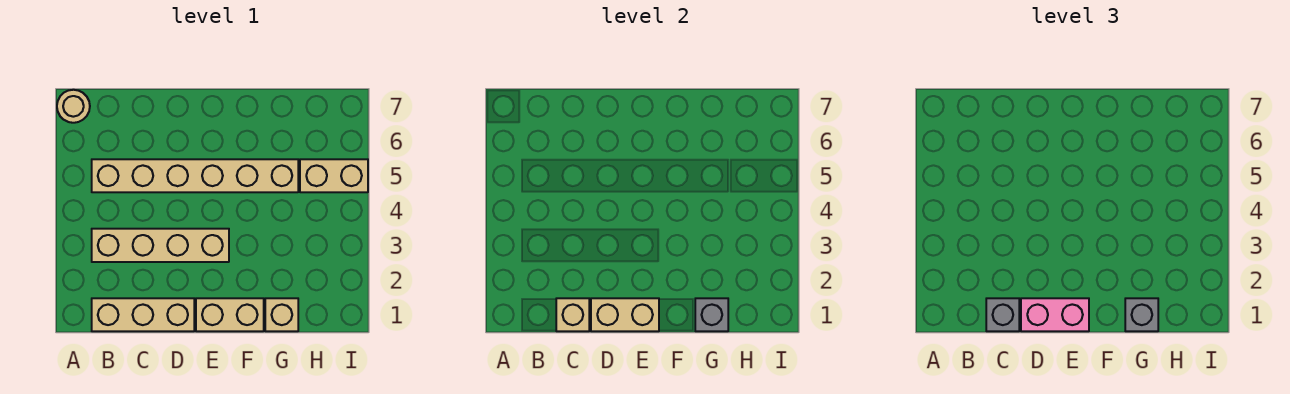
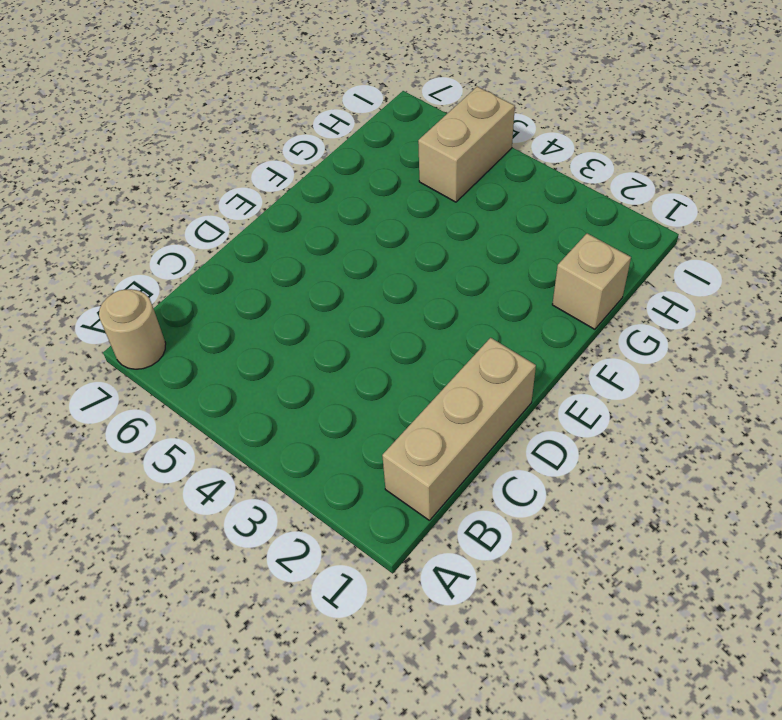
none -> tan 1x4 brick [92,229,229,262]
none -> tan 1x6 brick [92,159,298,192]
none -> tan 1x2 brick [196,298,264,331]

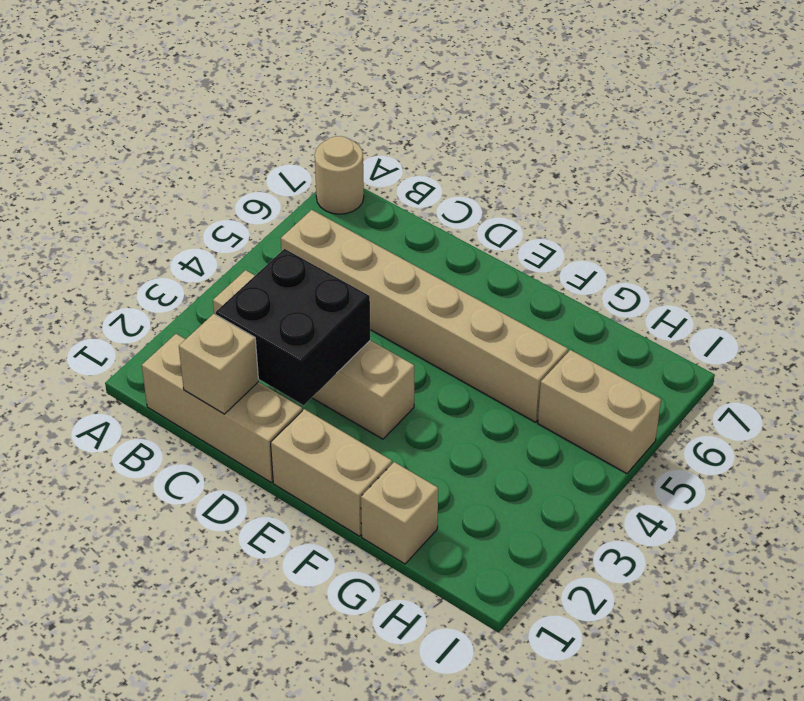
black 2x2 brick [216,249,370,405] -> none
none -> tan 1x2 brick [591,298,659,331]
none -> grey 1x1 brick [695,298,728,331]
none -> grey 1x1 brick [986,298,1019,331]

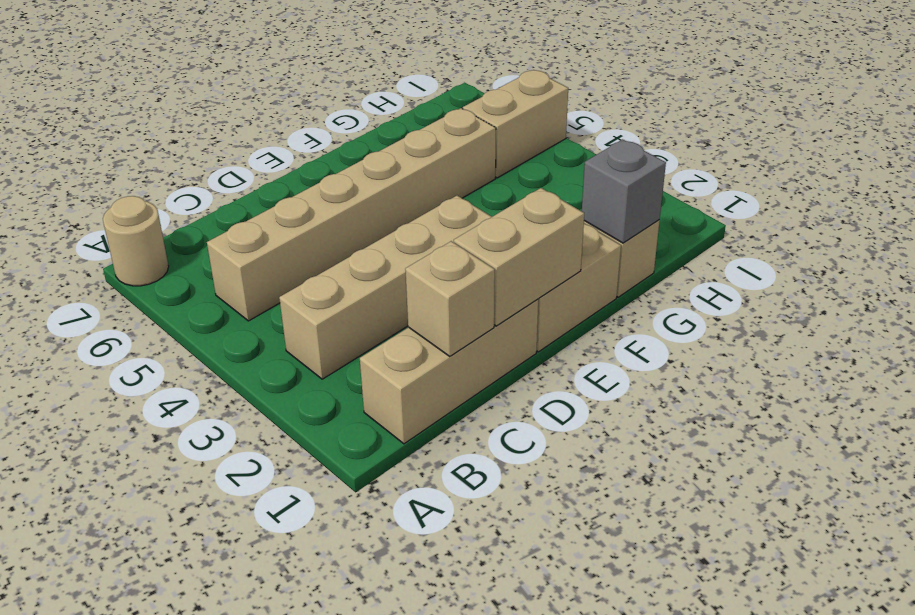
none -> grey 1x1 brick [986,298,1019,331]
none -> pink 1x2 brick [1021,298,1089,331]
none -> grey 1x1 brick [1125,298,1158,331]

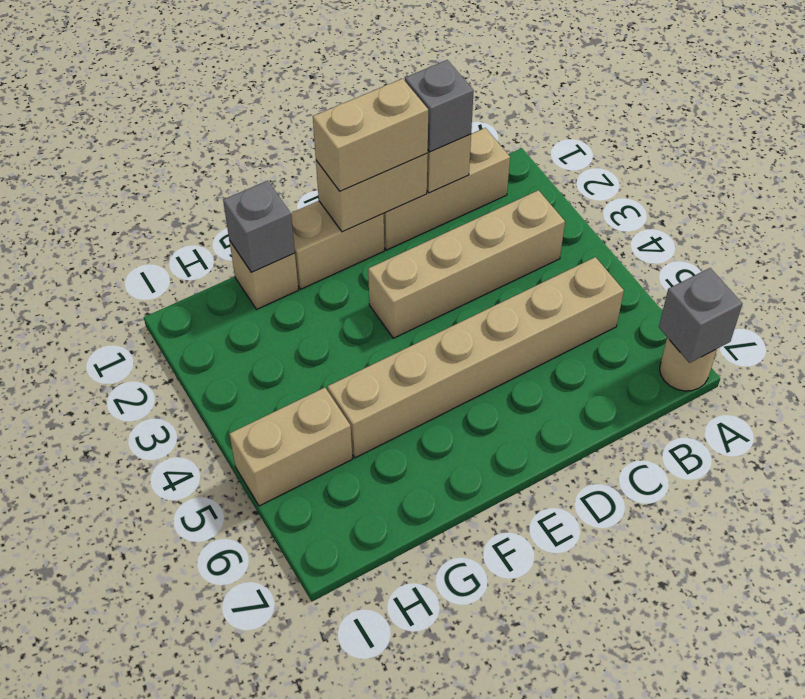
grey 1x1 brick [659,268,743,363] -> grey 1x1 brick moved to [1125,298,1158,331]
tan 1x2 brick [313,79,428,191] -> pink 1x2 brick [1021,298,1089,331]

